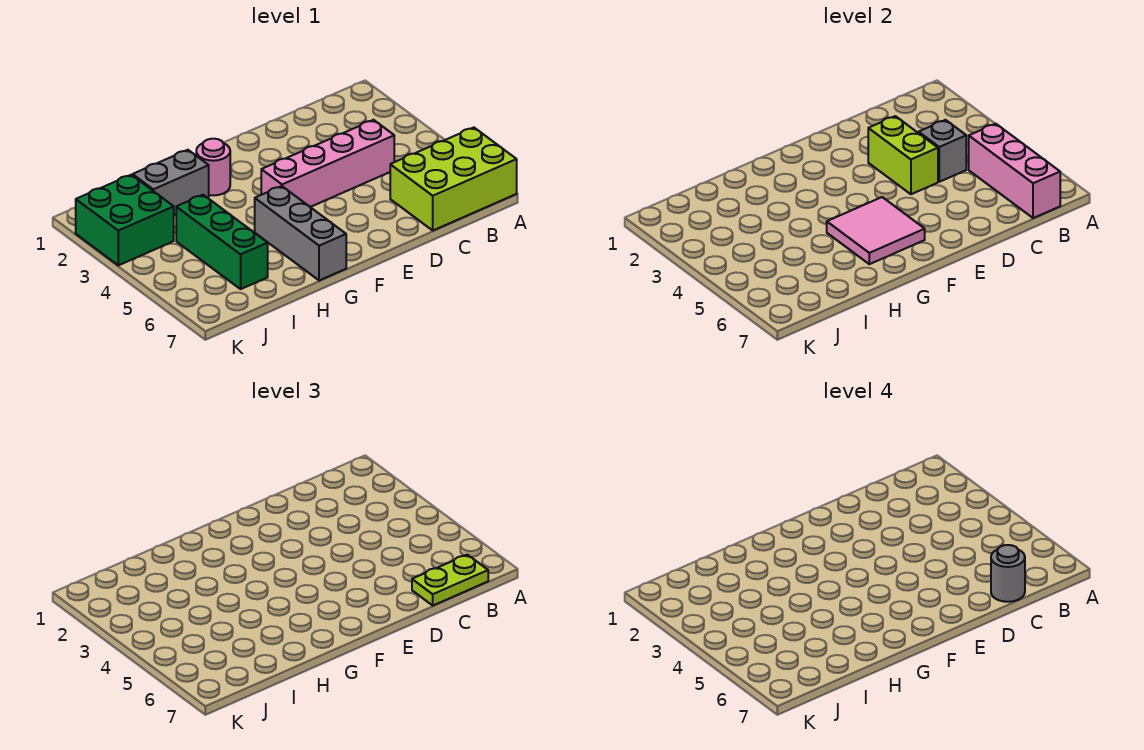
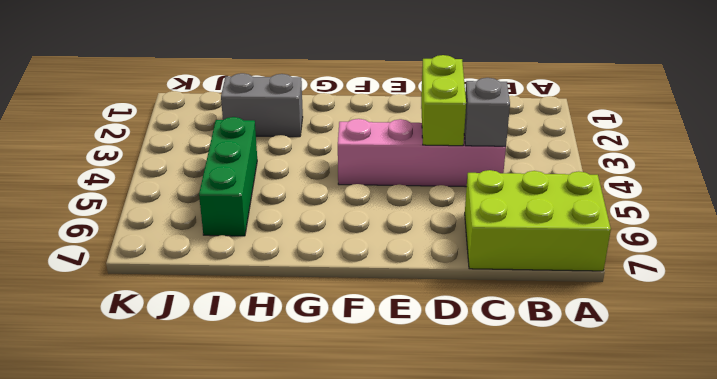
none -> pink 1x1 round brick [196,139,230,195]
none -> grey 1x3 brick [255,186,346,281]
none -> green 2x2 brick [76,175,174,265]

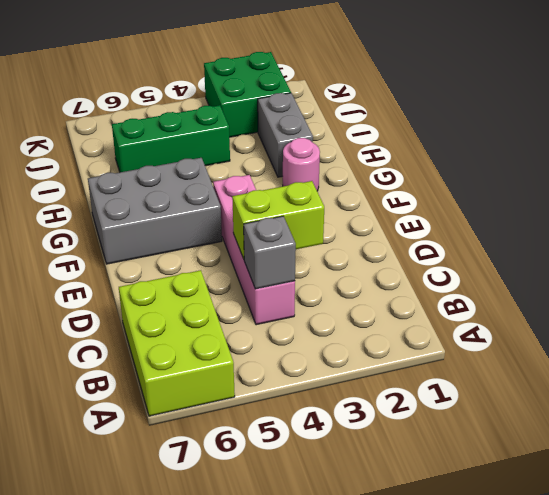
grey 2x3 brick [88,158,222,264] -> grey 1x3 brick [255,186,346,281]
none -> pink 1x3 brick [969,124,1060,218]
none -> pink 2x2 tile [827,197,925,264]
none -> lime 1x2 plate [412,555,488,605]

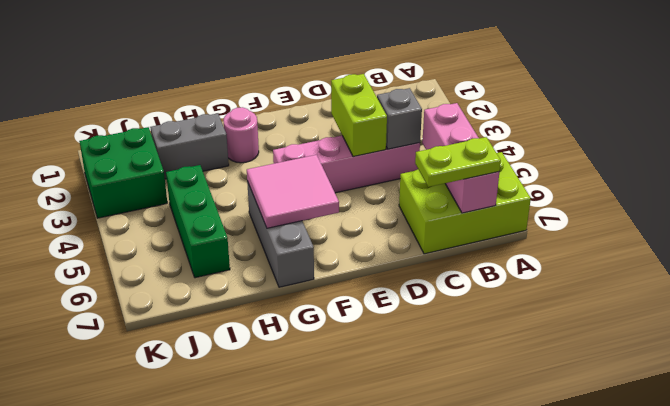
none -> grey 1x1 round brick [991,545,1025,602]

